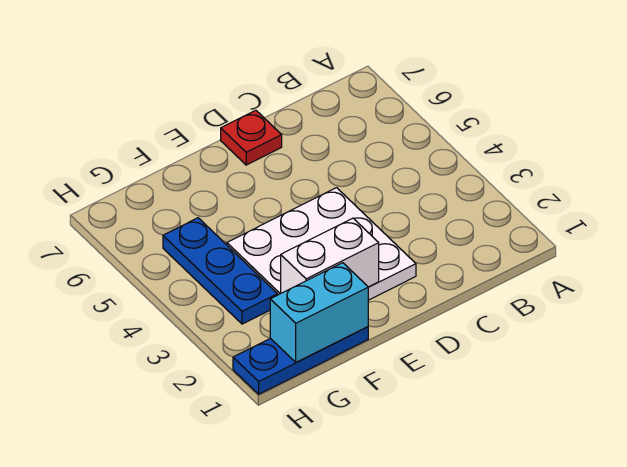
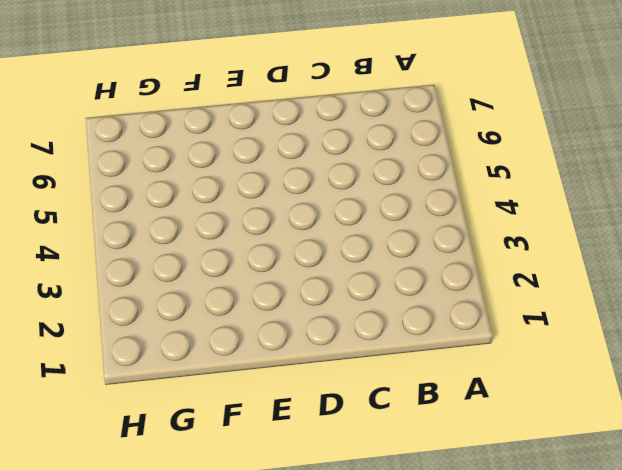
none -> white 3x3 plate [227,188,416,300]
none -> red 1x1 plate [221,110,282,165]

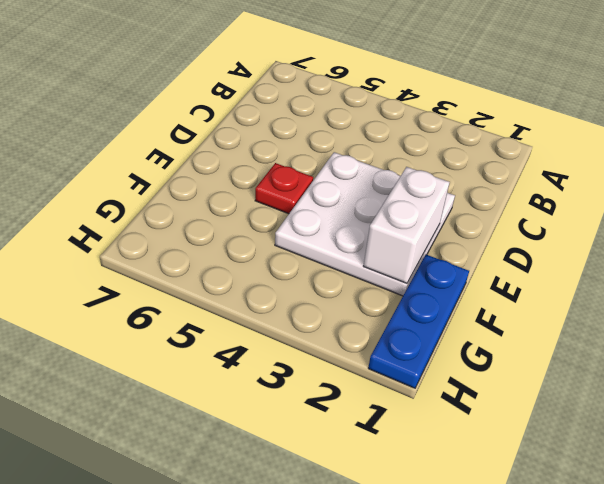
red 1x1 plate [255,163,313,214] -> red 1x1 plate moved to [221,110,282,165]
none -> blue 1x3 plate [163,218,278,324]
none -> cyan 1x2 brick [270,263,368,362]

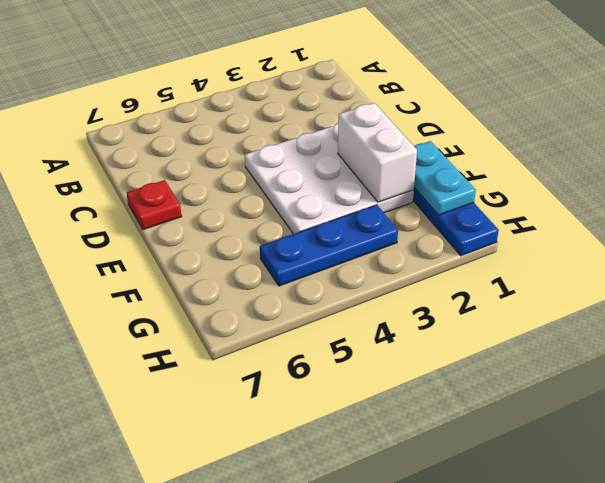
cyan 1x2 plate [414,141,476,215] -> cyan 1x2 brick [270,263,368,362]

